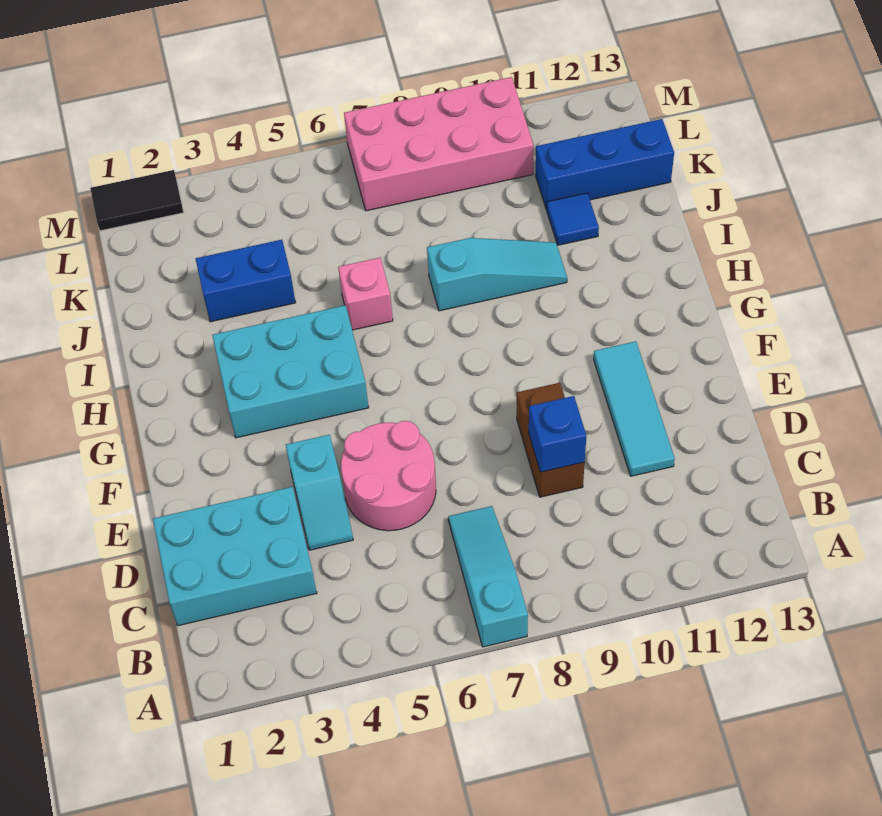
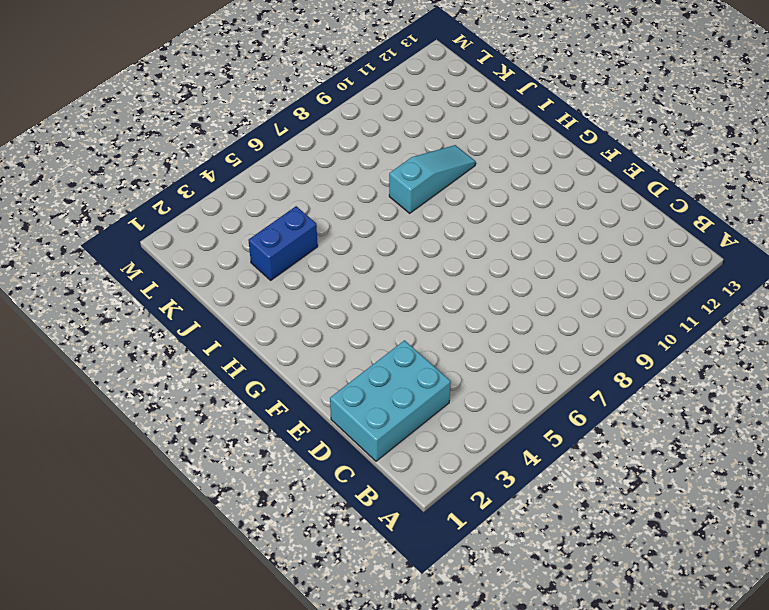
none -> cyan 1x3 slope [448,506,528,647]
none -> cyan 1x2 slope [286,435,353,550]
none -> pink 2x2 round brick [341,421,436,531]

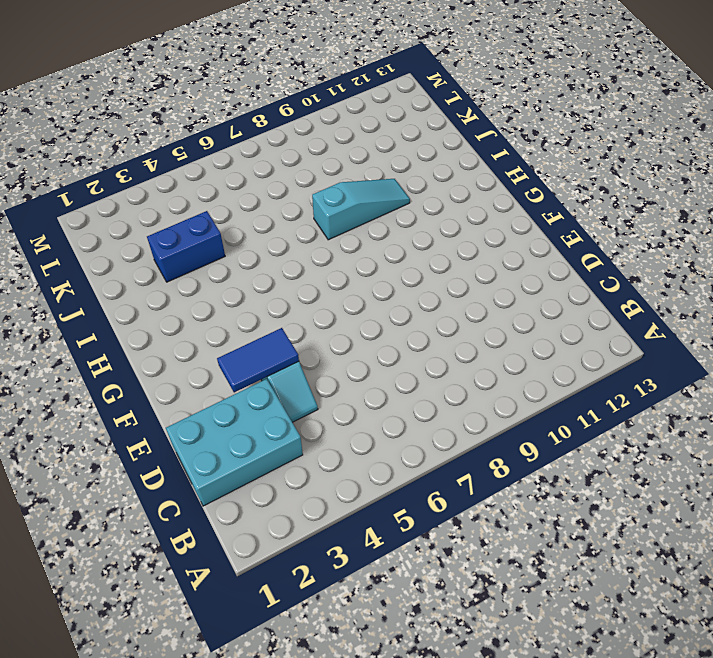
blue 1x2 tile [217,328,299,392] -> none
none -> cyan 1x3 slope [448,506,528,647]
none -> pink 2x2 round brick [341,421,436,531]
none -> brown 1x2 brick [517,383,585,497]

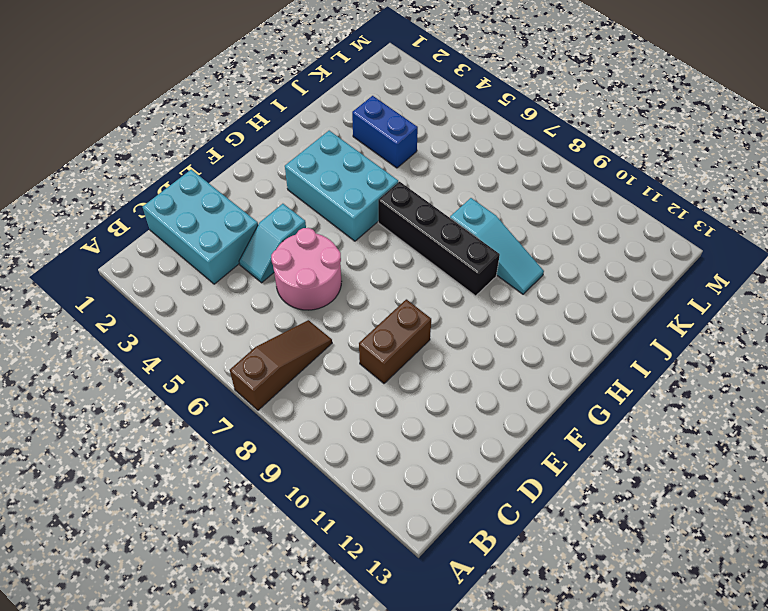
brown 1x3 slope [230,320,332,410] -> cyan 1x3 slope [448,506,528,647]
black 1x4 brick [378,182,500,296] -> none
none -> cyan 1x3 tile [594,341,675,476]
none -> pink 1x1 brick [338,258,393,330]
none -> blue 1x1 tile [547,193,599,245]

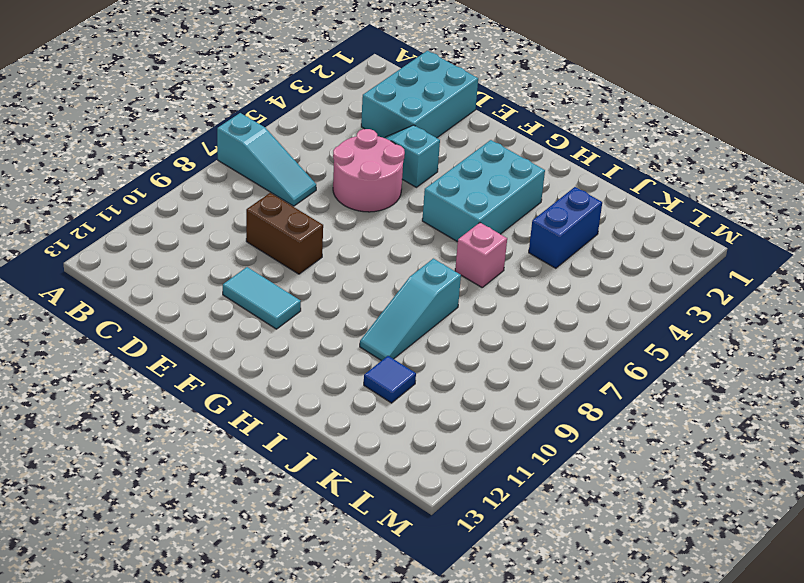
cyan 1x2 tile [223,267,301,329] -> cyan 1x3 tile [594,341,675,476]
none -> blue 1x3 brick [536,119,674,209]
none -> pink 2x4 brick [344,77,533,211]
none -> black 1x2 tile [90,170,184,231]

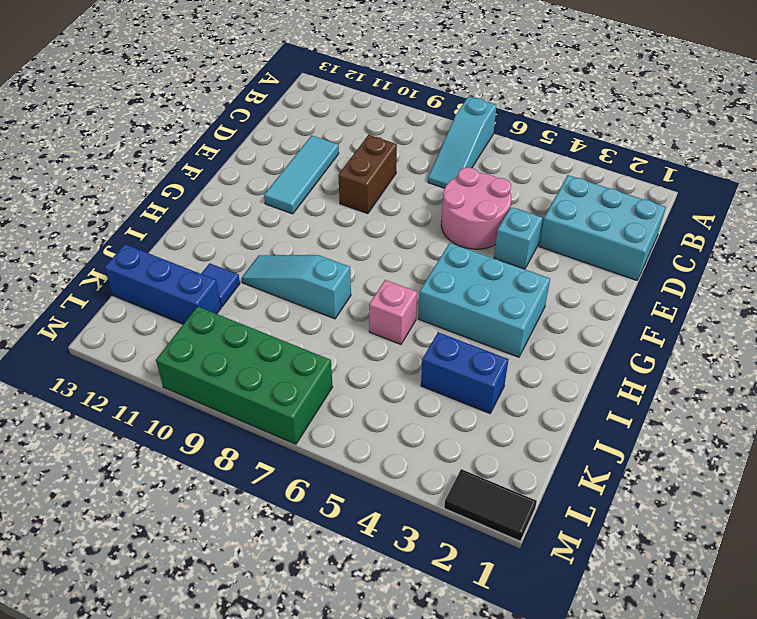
green 2x4 brick [156,306,333,444] -> pink 2x4 brick [344,77,533,211]
none -> blue 1x1 brick [529,396,586,472]

